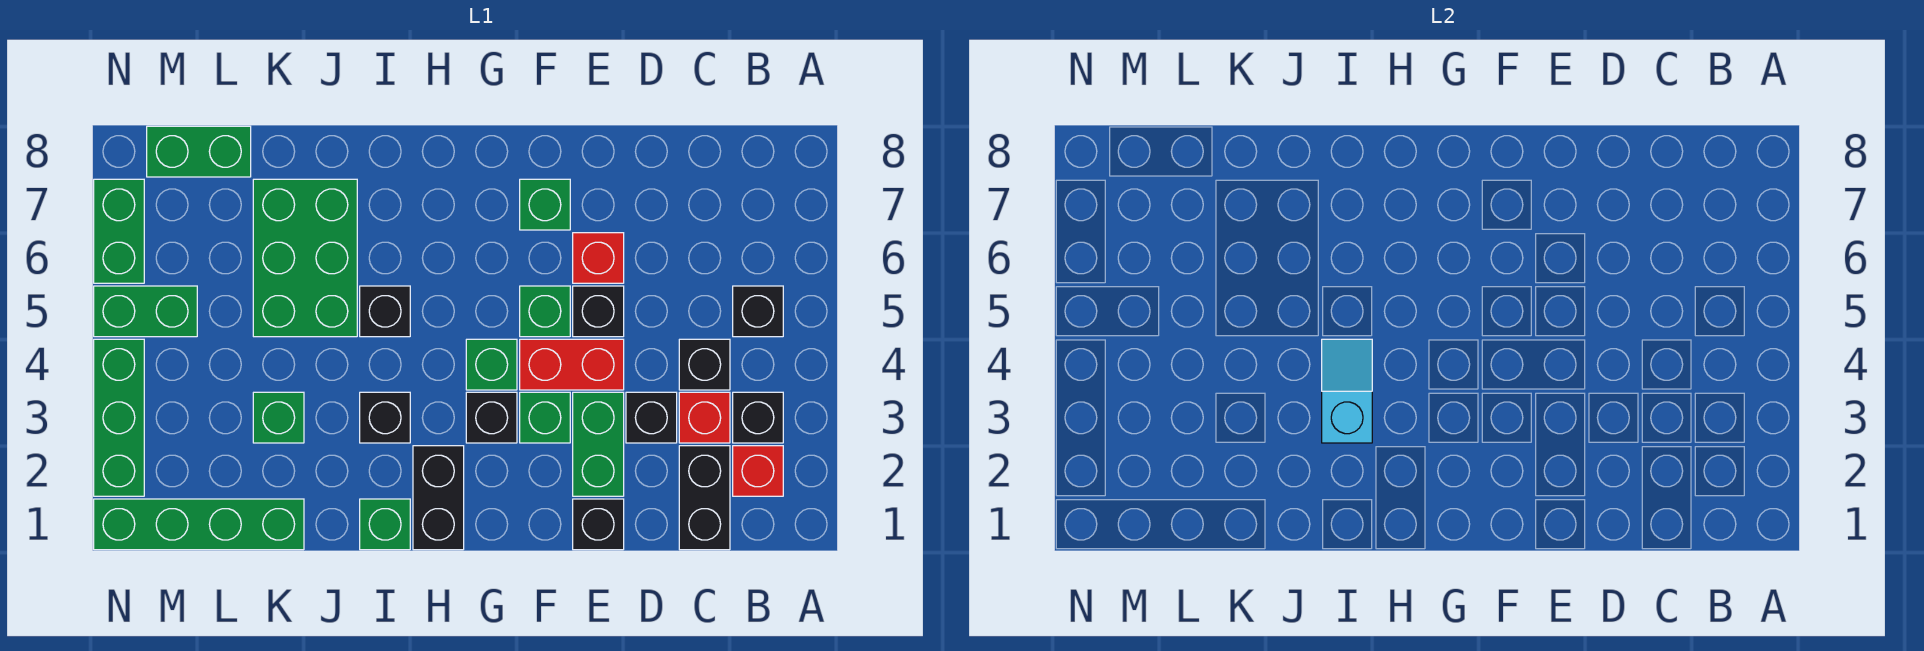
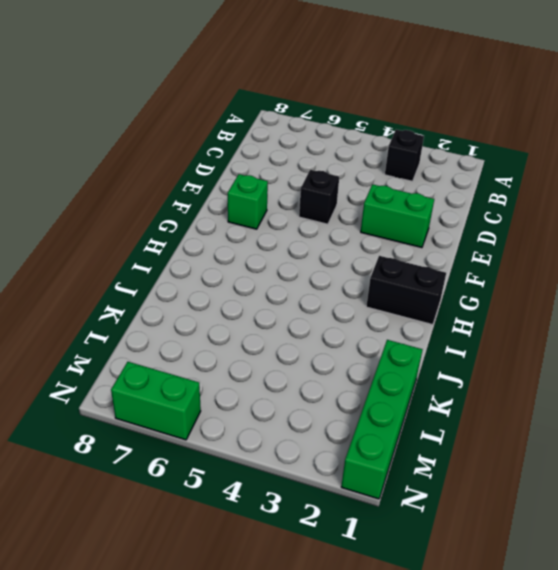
none -> red 1x1 brick [733,446,783,496]
none -> black 1x1 brick [733,286,783,337]
none -> black 1x2 brick [679,446,730,550]

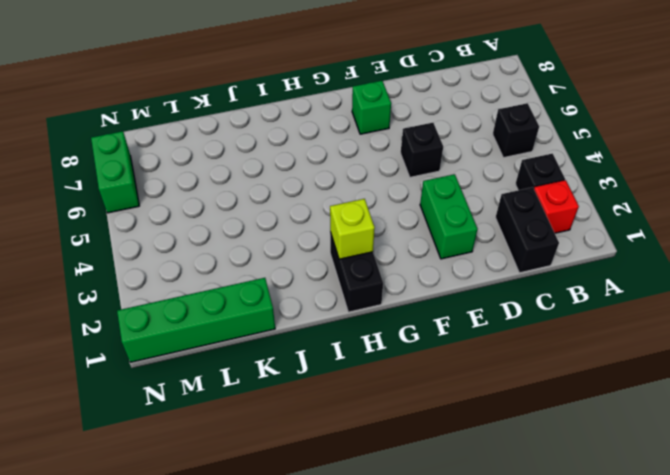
lime 1x1 brick [330,199,375,259] -> none
none -> red 1x1 brick [679,392,730,443]
none -> black 1x1 brick [679,339,730,390]
none -> black 1x1 brick [626,392,677,443]

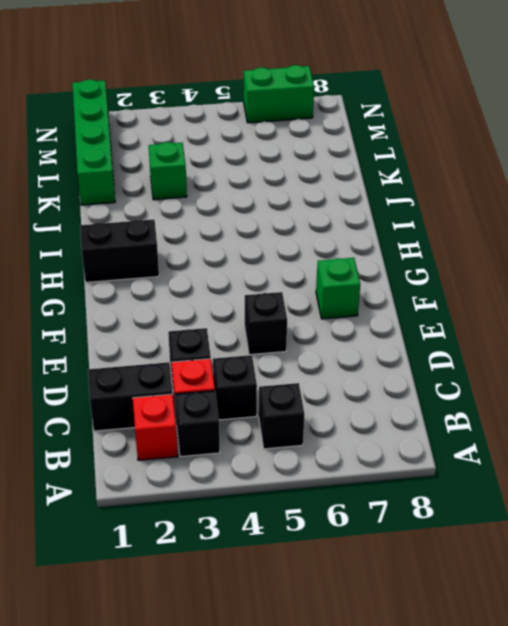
none -> black 1x1 brick [573,499,624,550]
none -> green 1x2 brick [573,392,624,496]
none -> red 1x2 brick [520,339,624,390]

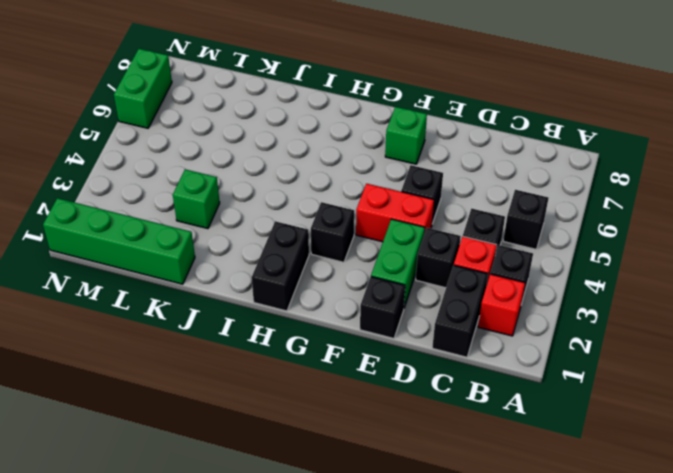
none -> red 1x1 brick [573,233,624,283]
none -> green 1x1 brick [520,392,570,443]
none -> green 1x1 brick [520,286,570,337]

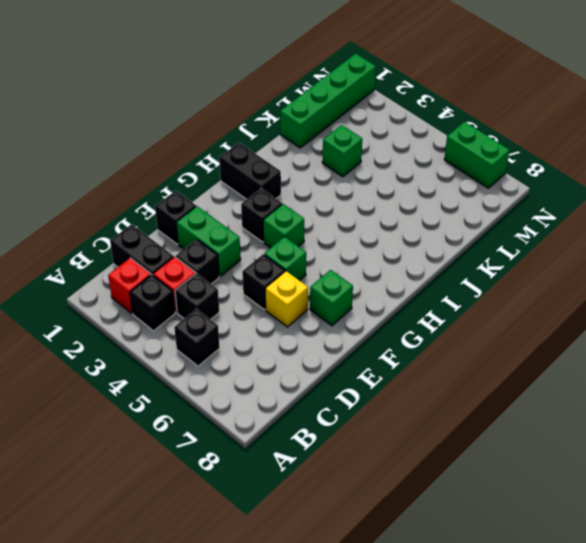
yellow 1x1 brick [265,271,308,327] -> red 1x1 brick [573,233,624,283]
none -> red 1x2 brick [520,339,624,390]
none -> green 1x1 brick [520,392,570,443]
none -> green 1x1 brick [360,499,410,550]

